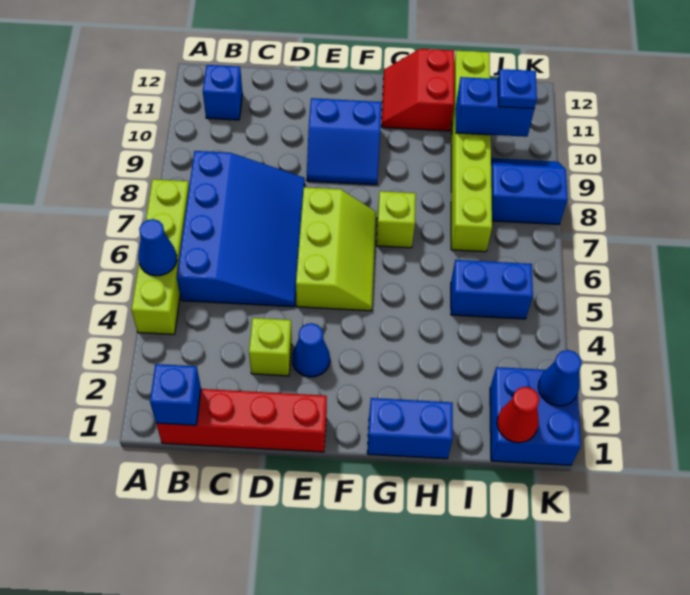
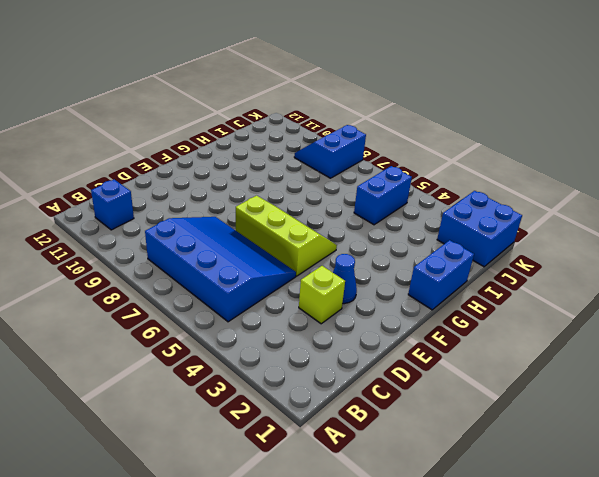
none -> lime 1x4 brick [131,179,189,334]
none -> red 1x4 brick [156,389,327,452]
none -> blue 2x2 slope [307,98,382,185]

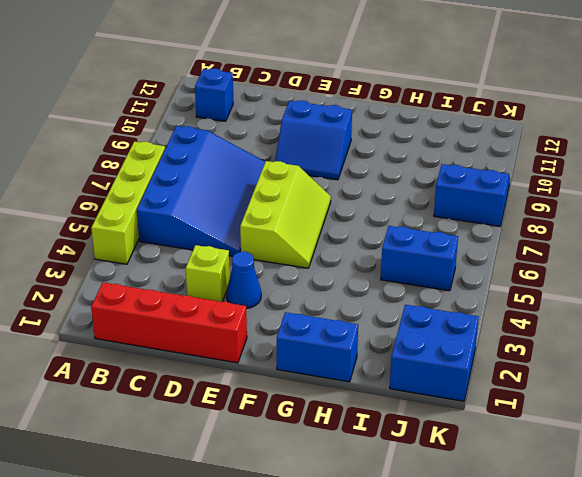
none -> lime 1x1 brick [376,191,416,248]
none -> red 2x2 slope [381,49,454,131]
none -> lime 1x6 brick [451,51,492,252]

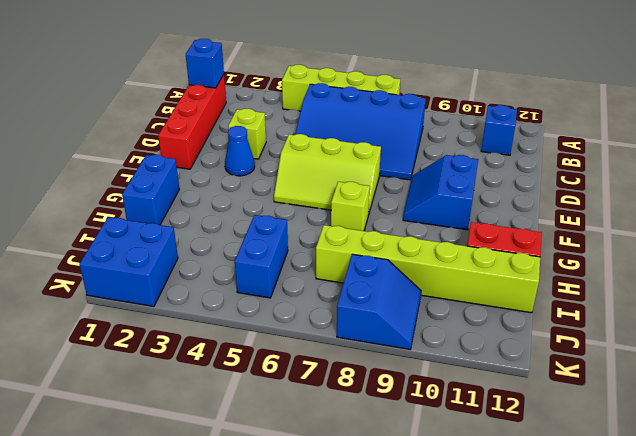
none -> blue 1x1 cone [138,219,177,276]
none -> blue 1x2 brick [456,77,534,137]
none -> red 1x1 cone [497,387,540,443]

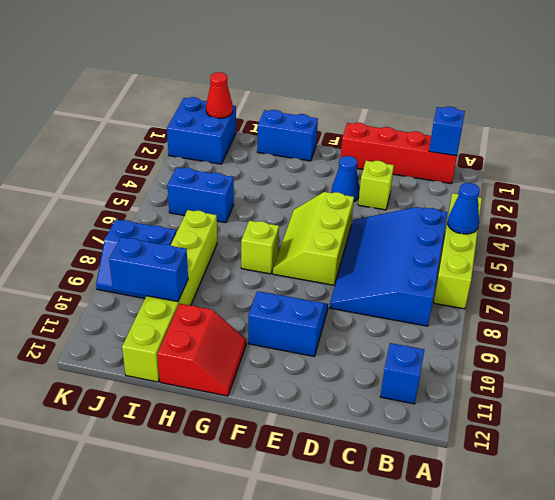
none -> blue 1x1 cone [538,350,582,406]
none -> blue 1x1 plate [498,69,537,109]

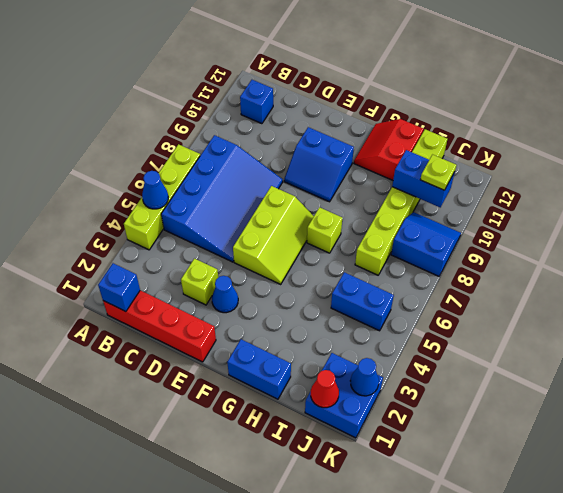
lime 1x1 plate [420,155,456,190] -> blue 1x1 plate [498,69,537,109]

